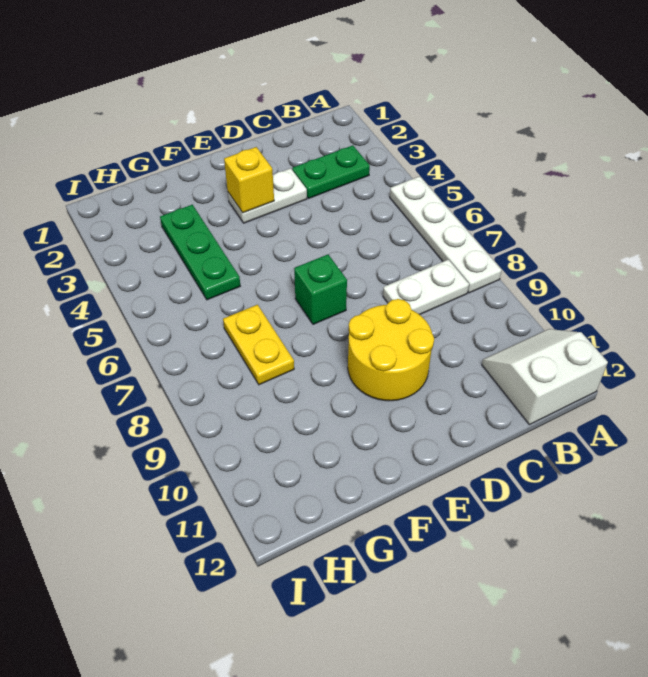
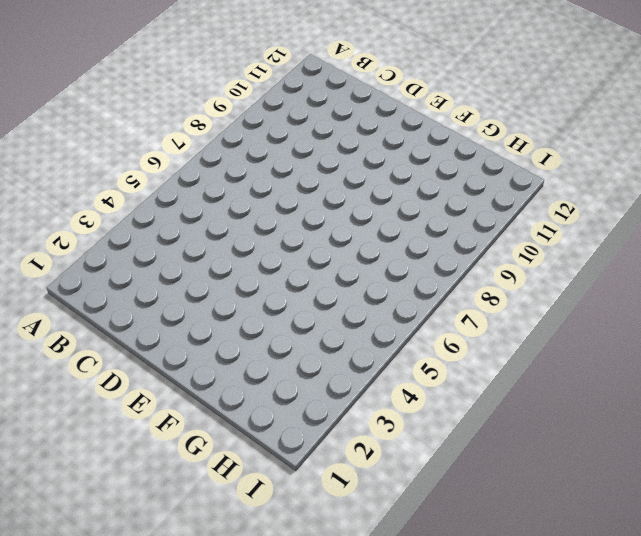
none -> white 1x4 plate [390,176,502,293]
none -> white 2x2 slope [482,329,608,425]

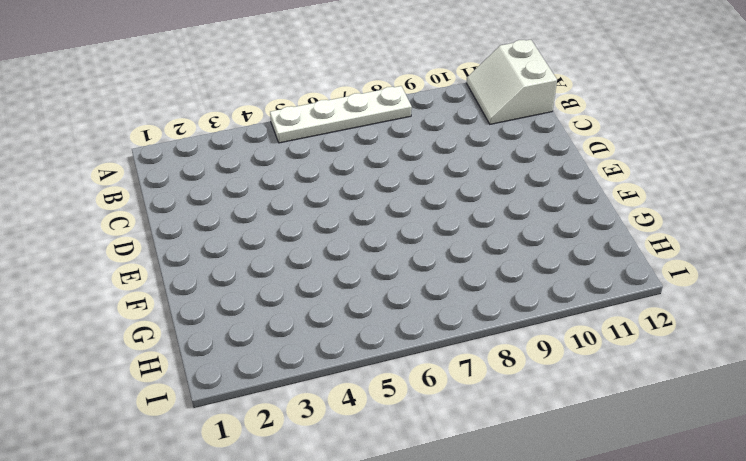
none -> green 1x2 plate [292,145,370,198]
none -> white 1x2 plate [383,260,469,315]

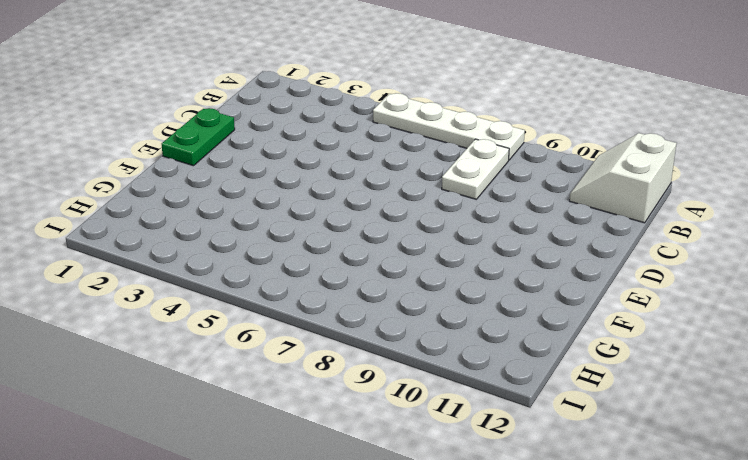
green 1x2 plate [162,108,235,166] -> green 1x2 plate moved to [292,145,370,198]
none -> white 1x2 plate [228,168,307,223]
none -> yellow 2x2 round brick [348,299,434,401]

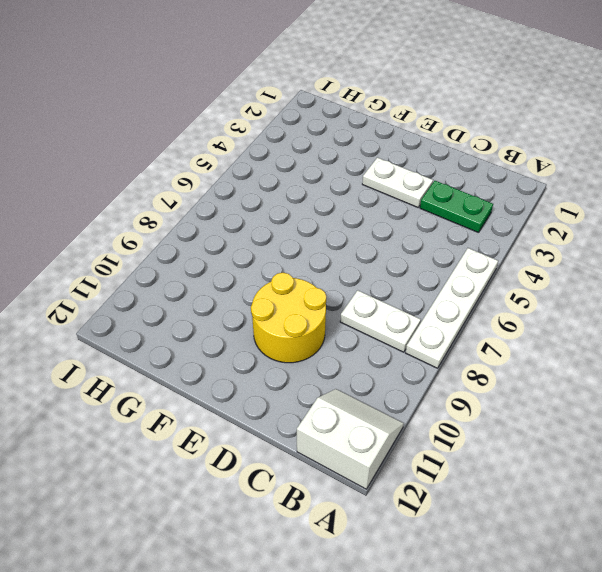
none -> green 1x1 brick [294,254,347,324]
none -> green 1x3 plate [160,205,240,300]

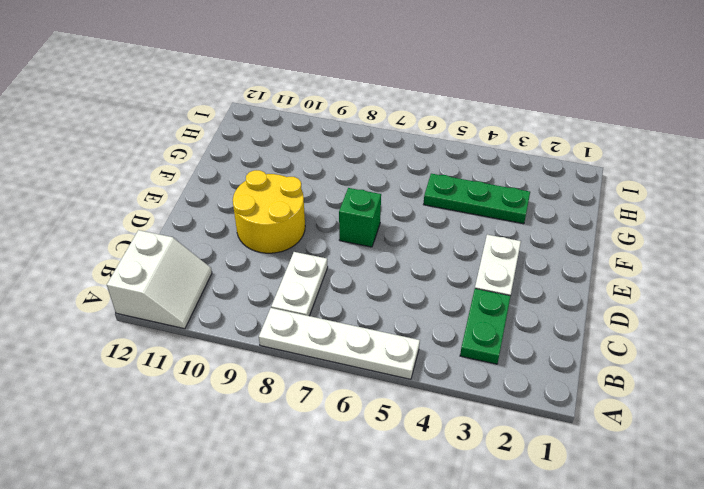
none -> yellow 1x2 plate [223,305,294,385]
none -> yellow 1x1 brick [224,147,274,213]

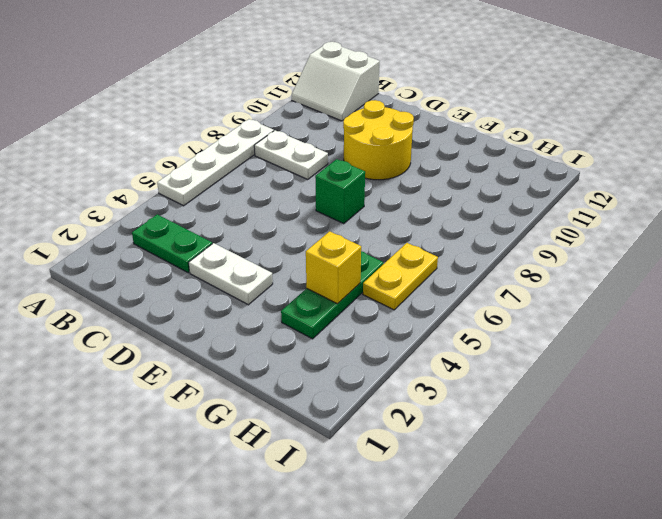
yellow 1x1 brick [306,231,361,304] -> yellow 1x1 brick moved to [224,147,274,213]
yellow 1x2 plate [363,243,438,310] -> yellow 1x2 plate moved to [223,305,294,385]

